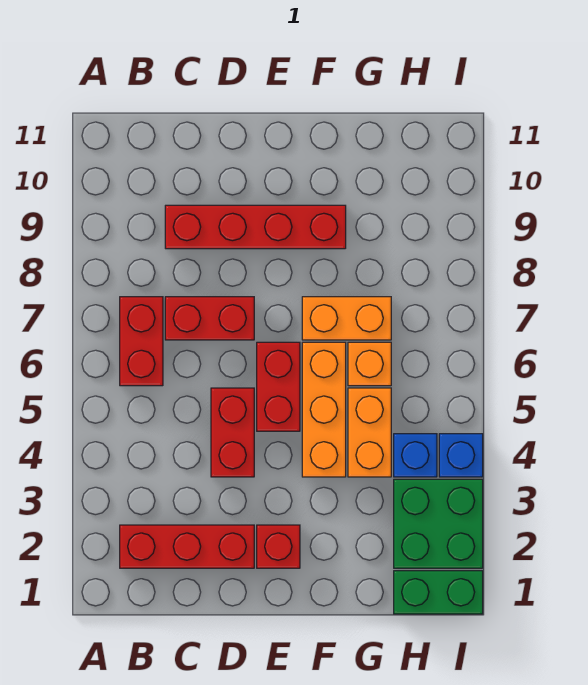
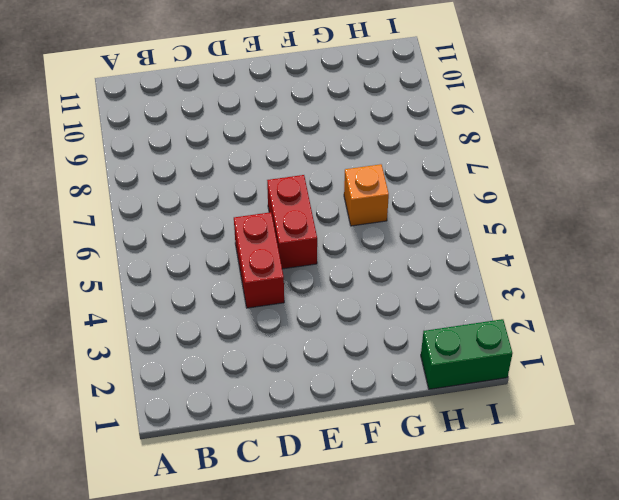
none -> red 1x3 brick [120,525,254,568]
none -> red 1x2 brick [120,297,163,386]
none -> red 1x2 brick [165,297,254,340]

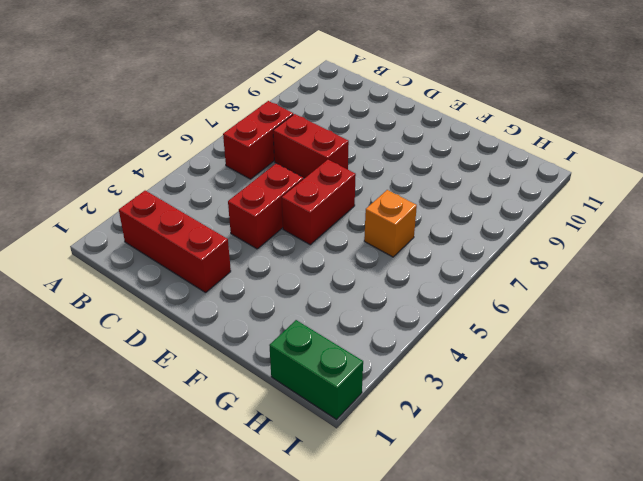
none -> red 1x4 brick [165,205,346,249]
none -> red 1x1 brick [257,525,300,568]
none -> orange 1x3 brick [302,342,346,477]

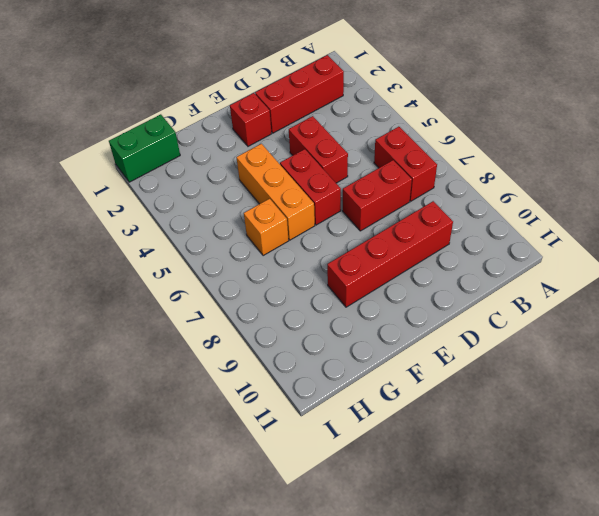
none -> orange 1x2 brick [302,297,391,340]
none -> orange 1x2 brick [348,388,391,477]
none -> green 2x2 brick [394,479,483,568]

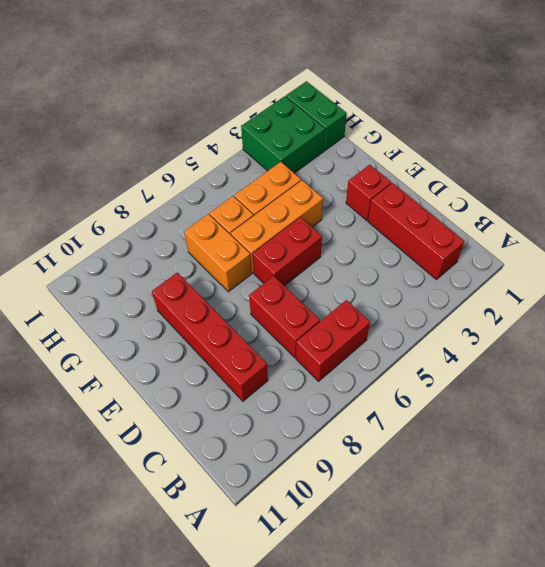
none -> red 1x2 brick [211,388,254,477]
none -> blue 1x1 brick [394,434,437,477]
none -> blue 1x1 brick [439,434,483,477]

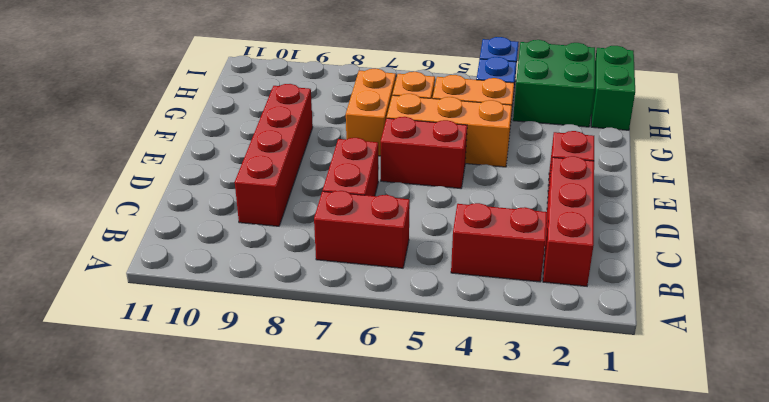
red 1x2 brick [451,203,547,282] -> red 1x2 brick moved to [211,388,254,477]

